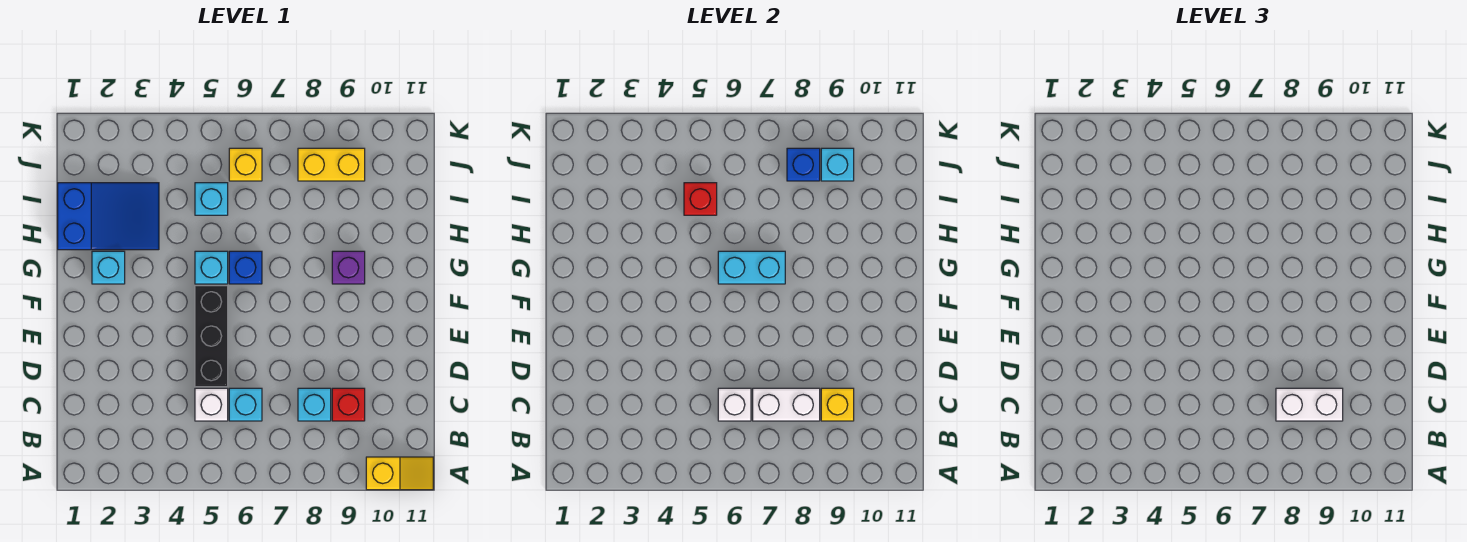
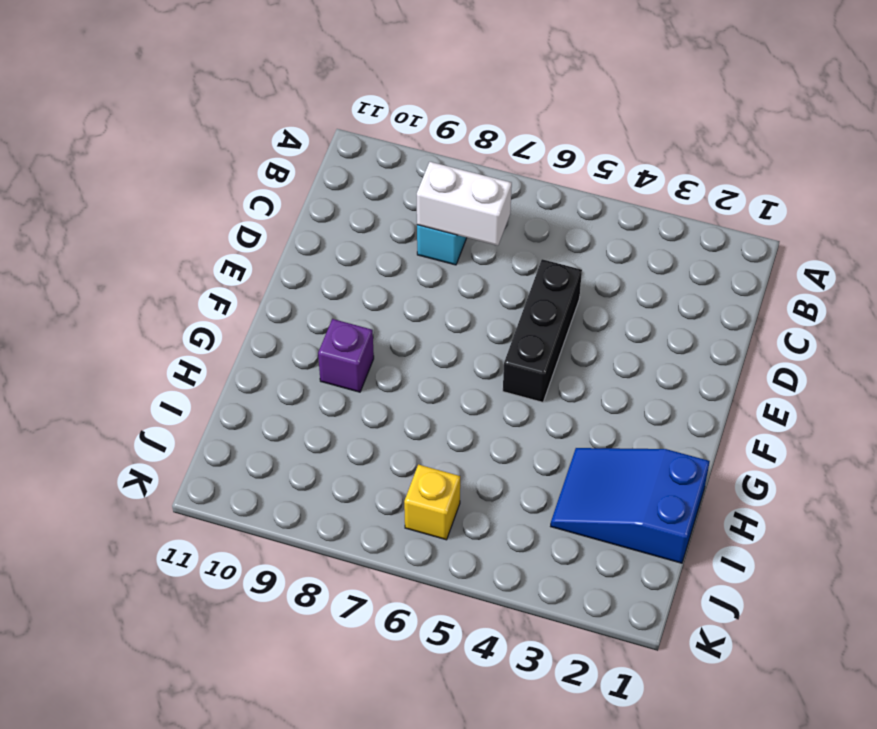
none -> yellow 1x2 slope [366,457,433,490]
none -> white 1x1 brick [195,388,228,421]
none -> cyan 1x1 brick [229,388,262,421]

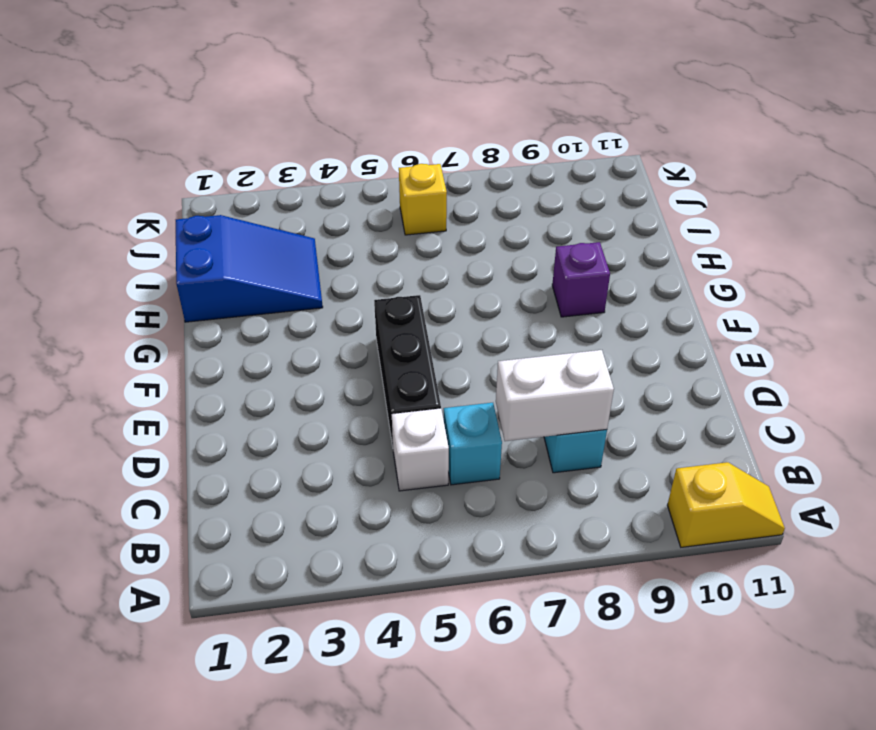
none -> red 1x1 brick [332,388,365,421]
none -> cyan 1x1 brick [92,251,125,284]
none -> cyan 1x1 brick [195,251,228,284]

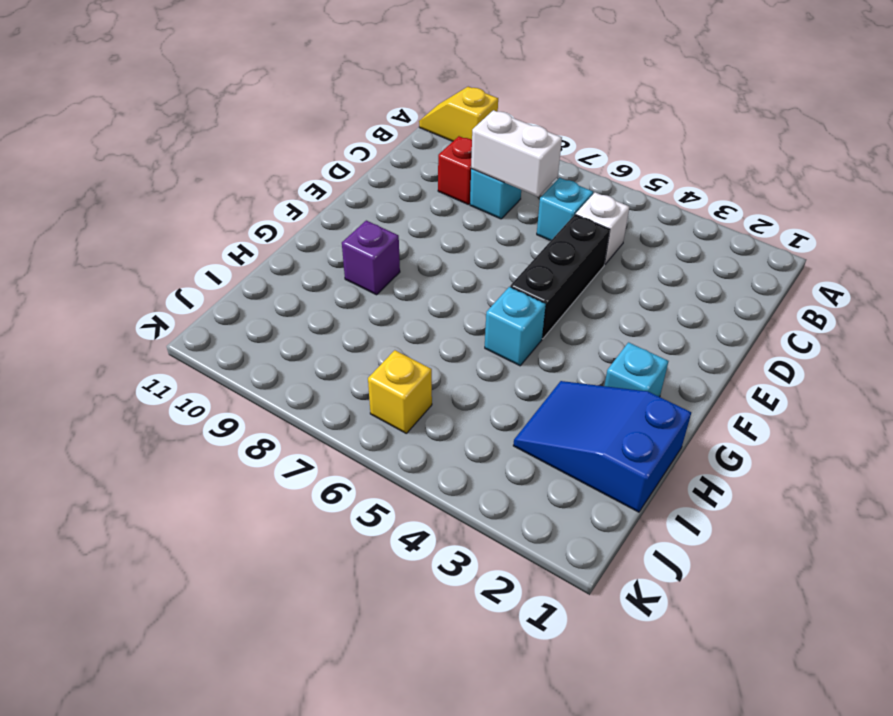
none -> blue 1x1 brick [229,251,262,284]
none -> cyan 1x1 brick [195,183,228,215]
none -> yellow 1x2 brick [298,148,365,181]

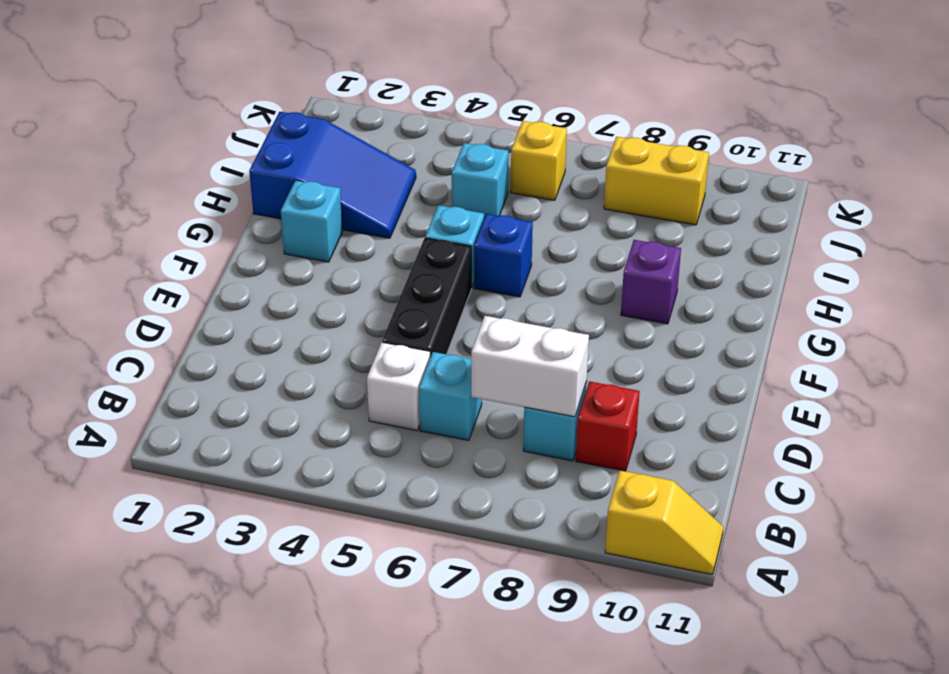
none -> white 1x1 brick [718,388,751,421]
none -> yellow 1x1 brick [821,388,854,421]
none -> cyan 1x2 brick [718,251,785,284]

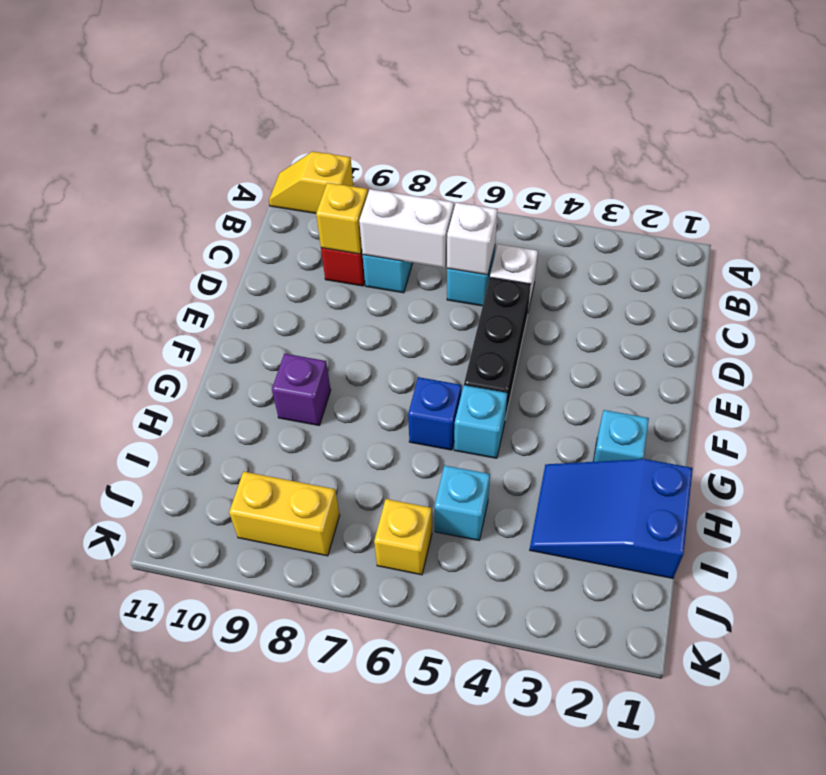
none -> cyan 1x2 brick [718,251,785,284]
none -> red 1x1 brick [684,183,717,215]
none -> blue 1x1 brick [787,148,820,181]

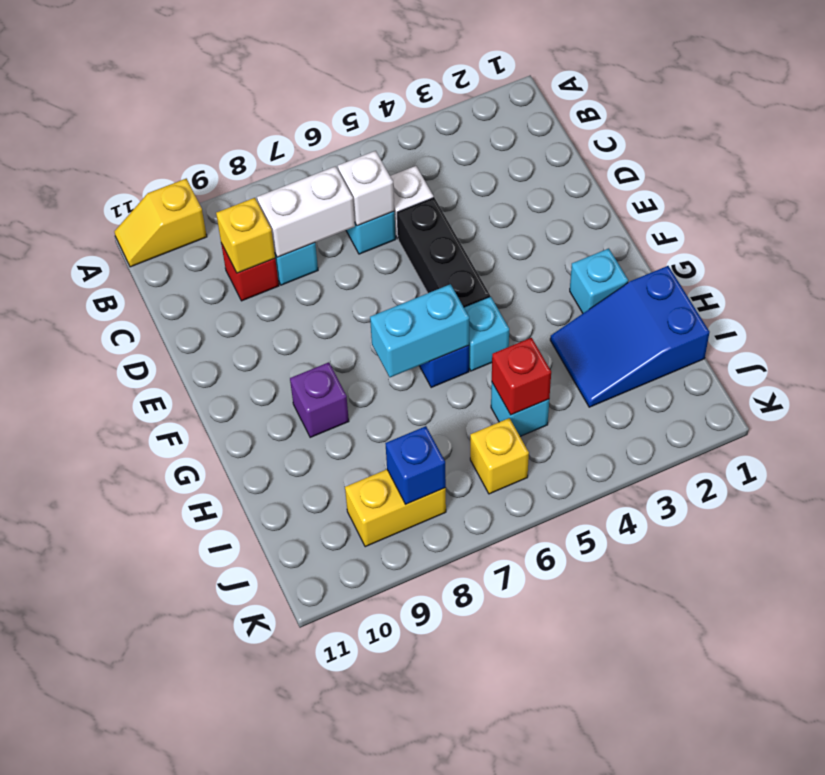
none -> cyan 1x1 brick [821,148,854,181]
none -> white 1x2 brick [1276,388,1343,421]

